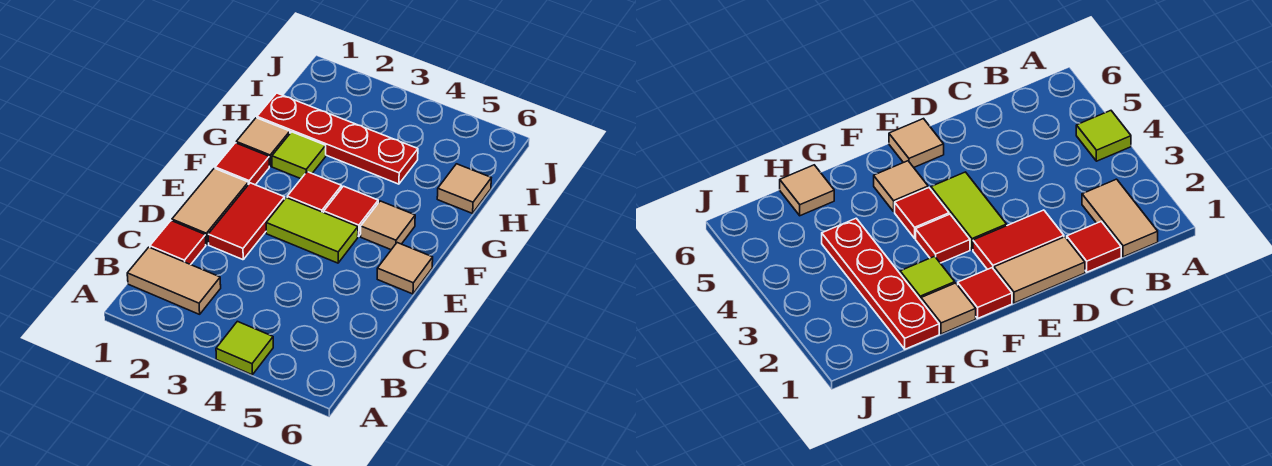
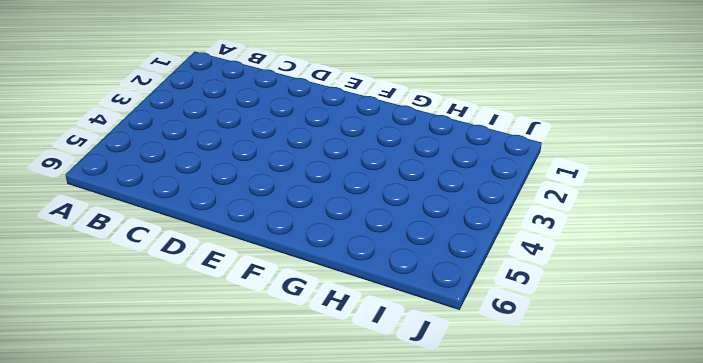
none -> lime 1x1 tile [216,321,273,375]
none -> tan 1x2 tile [127,247,221,314]
none -> red 1x1 tile [150,221,206,265]

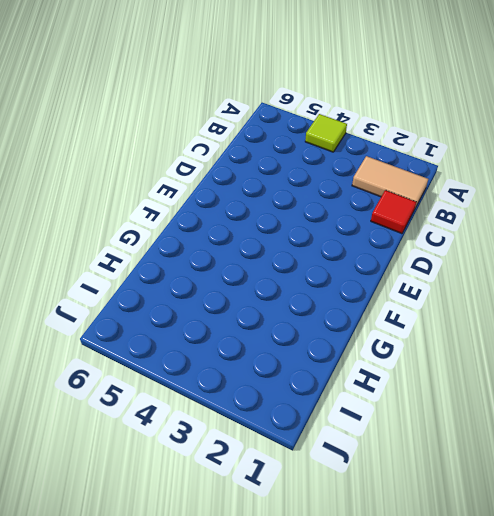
none -> tan 1x2 tile [172,168,248,245]
none -> red 1x2 tile [208,183,285,260]
none -> lime 1x2 tile [266,198,358,263]

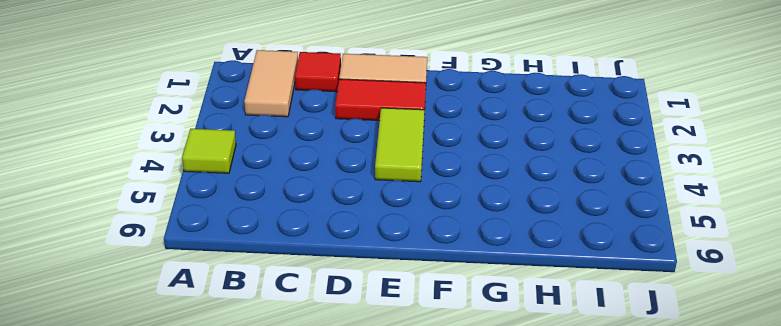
none -> tan 1x1 tile [377,243,433,294]
none -> red 1x1 tile [215,143,269,185]
none -> red 1x1 tile [287,172,342,212]

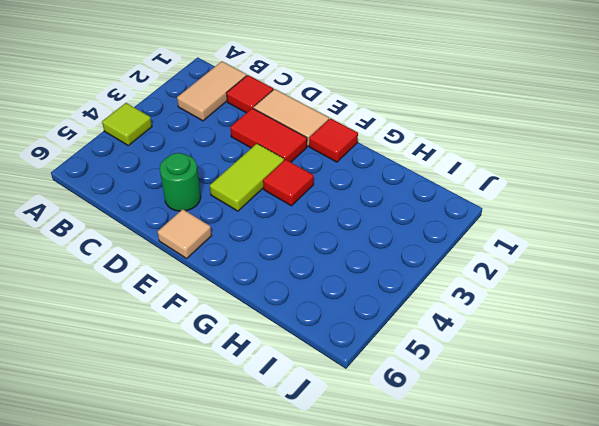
green 1x1 round brick [160,153,201,211] -> none
none -> red 1x1 tile [324,186,378,236]
none -> tan 1x1 tile [361,201,415,250]
none -> tan 1x1 tile [236,118,290,166]

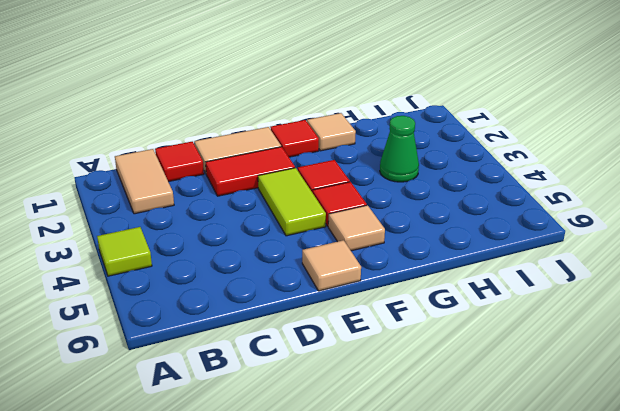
green 1x1 cone [380,116,419,182] -> red 1x4 plate [257,93,418,184]
none -> lime 1x1 tile [272,132,326,179]
none -> tan 1x1 tile [437,164,491,213]

